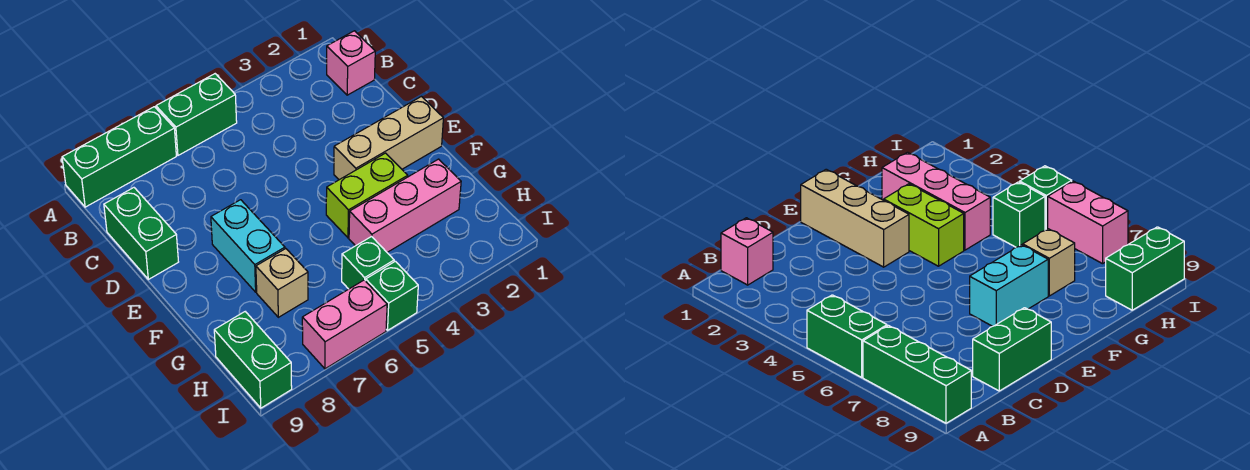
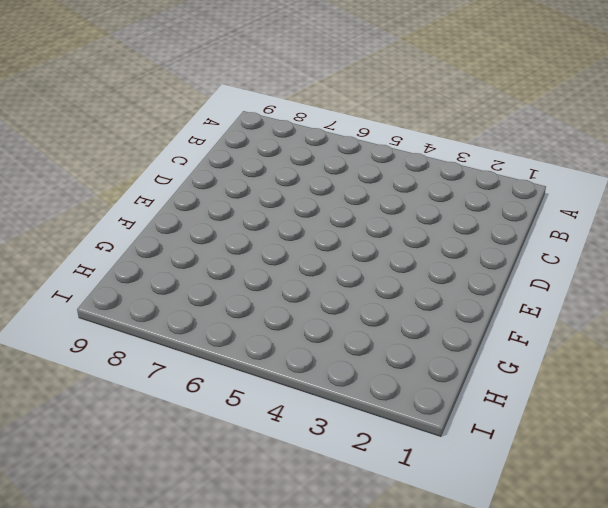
none -> green 1x2 brick [156,74,237,155]
none -> green 1x3 brick [62,107,176,207]
none -> pink 1x1 brick [327,31,375,95]

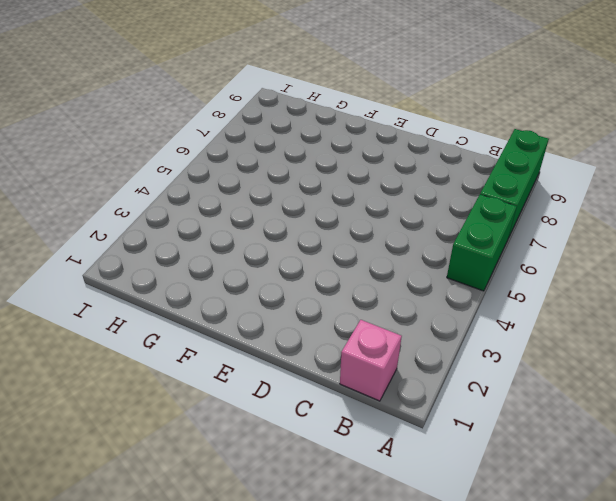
none -> green 1x2 brick [104,188,178,279]
none -> tan 1x3 brick [334,97,443,180]
none -> cyan 1x2 brick [211,200,285,292]

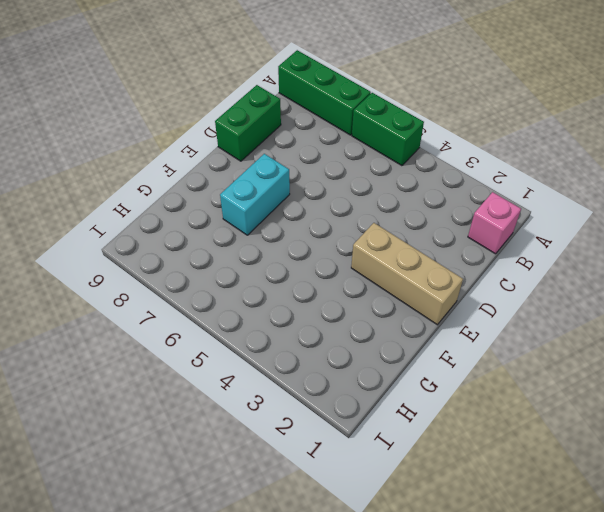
none -> lime 1x2 brick [326,153,408,238]
none -> pink 1x3 brick [349,159,461,252]
none -> tan 1x1 brick [256,249,308,317]

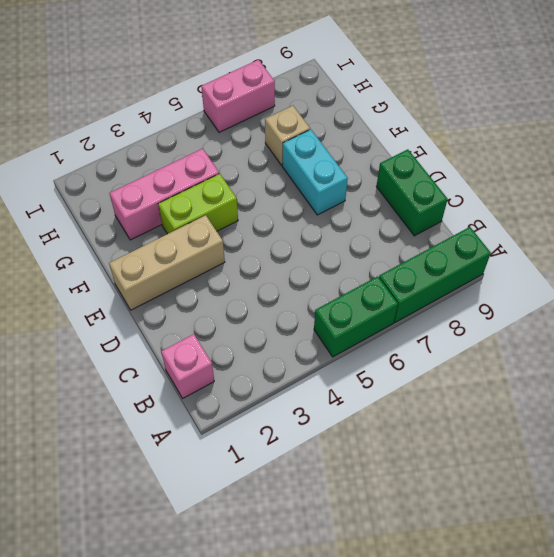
none -> green 1x1 brick [342,237,394,289]
none -> green 1x2 brick [214,312,292,408]
none -> green 1x1 brick [366,261,418,330]

